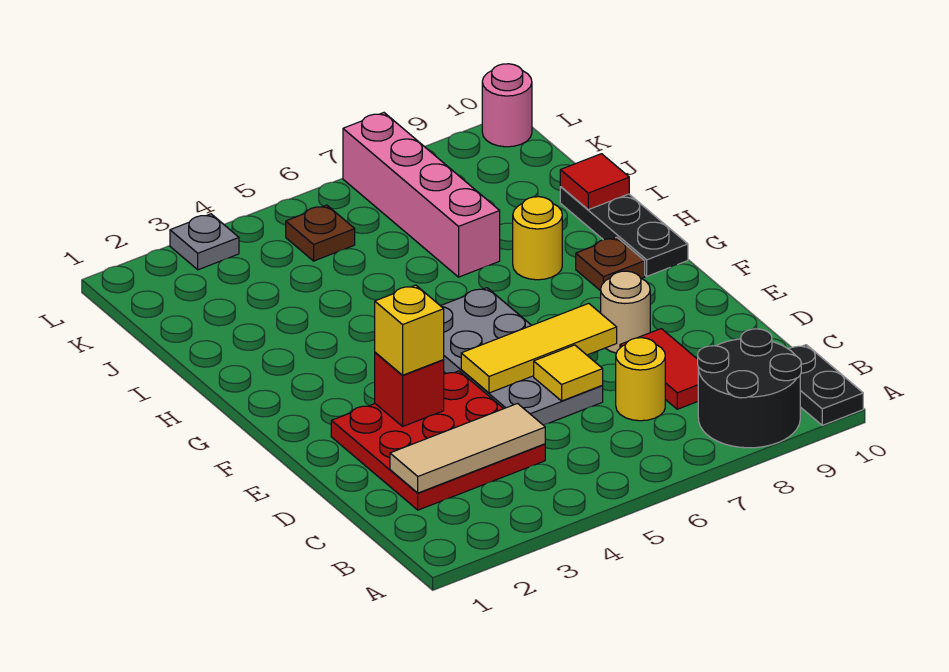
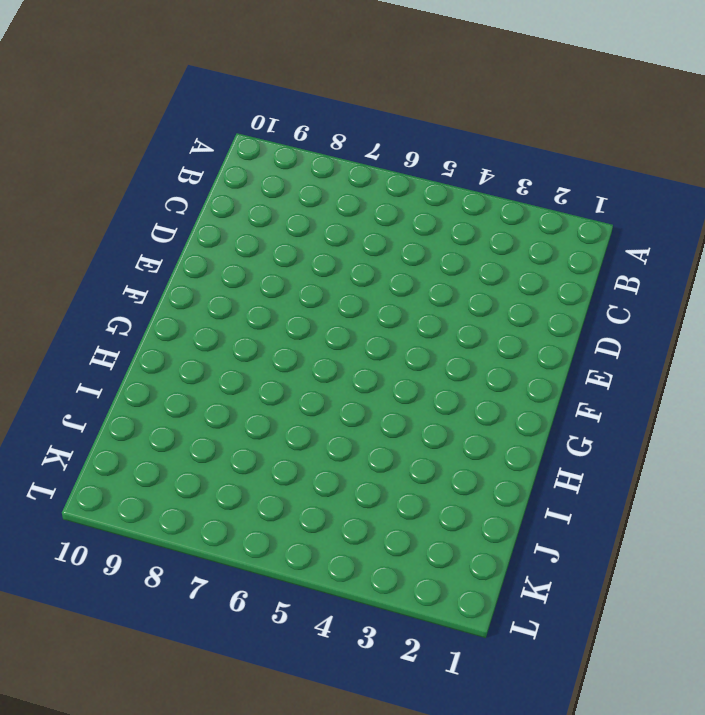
none -> black 2x2 round brick [698,329,801,448]
none -> black 1x2 plate [789,345,863,425]
none -> red 3x3 plate [331,371,545,510]

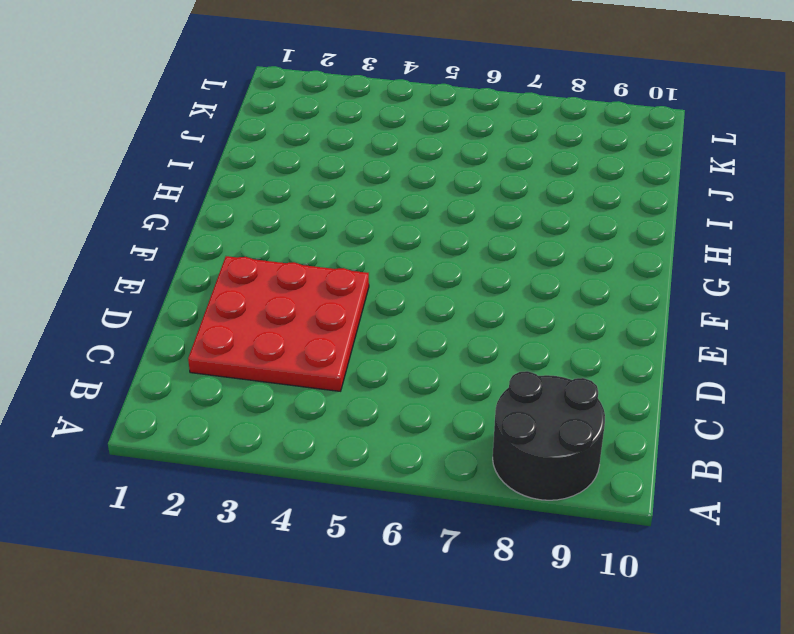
none -> black 1x2 plate [789,345,863,425]
none -> yellow 1x1 round brick [616,338,665,421]
none -> red 1x2 tile [620,329,698,409]

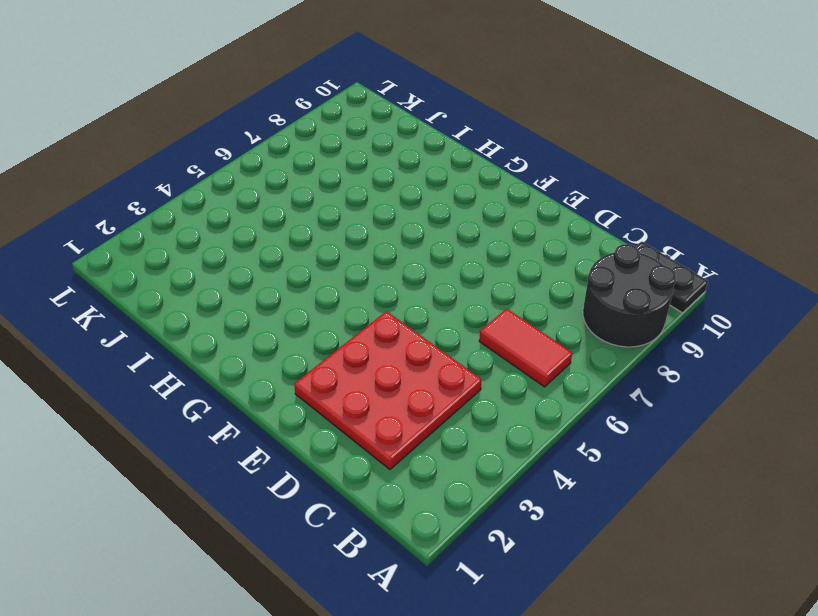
red 1x2 tile [479,309,572,387] -> red 1x2 tile moved to [620,329,698,409]
none -> yellow 1x1 round brick [616,338,665,421]
none -> grey 2x4 plate [441,288,603,425]
none -> tan 1x1 round brick [601,271,650,353]

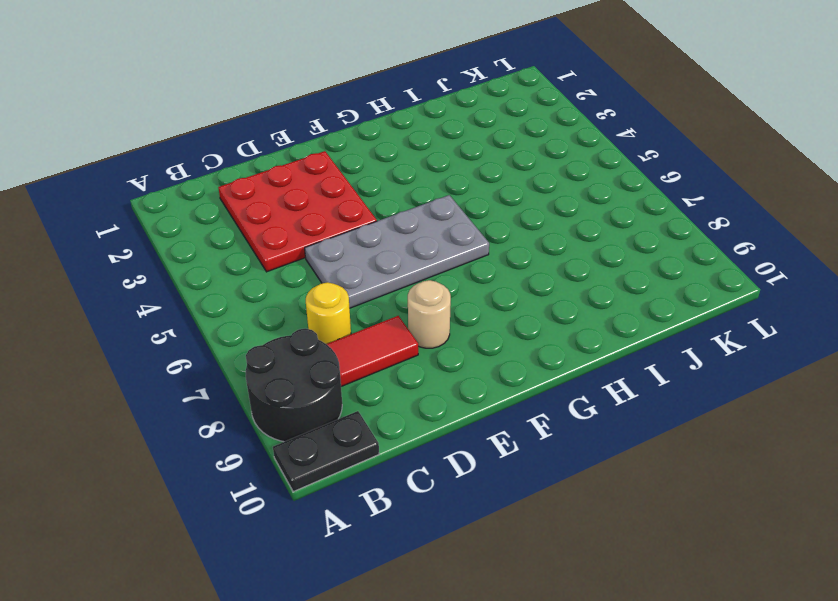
none -> brown 1x1 plate [576,237,645,291]
none -> black 1x3 plate [560,187,688,276]
none -> yellow 1x1 round brick [513,197,562,280]

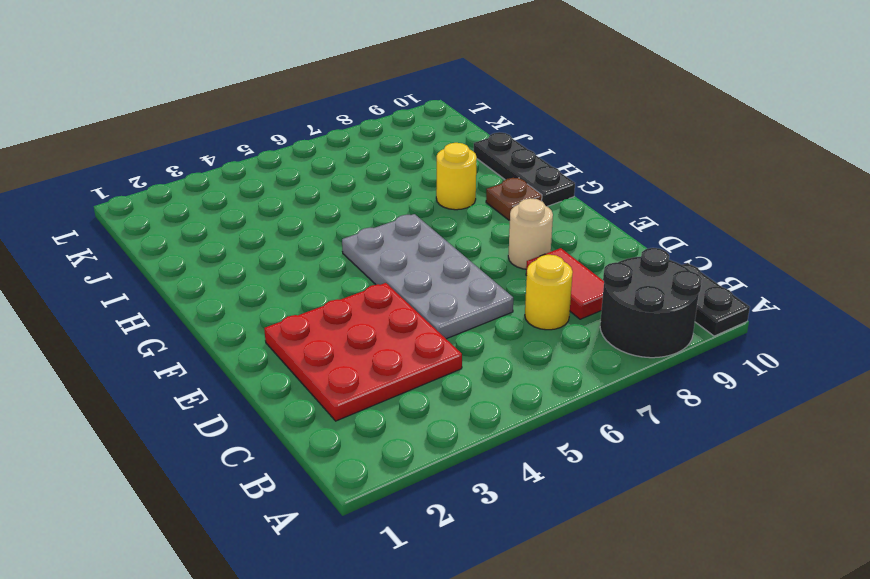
none -> pink 1x4 brick [343,113,500,277]
none -> brown 1x1 plate [286,205,355,261]
none -> grey 1x1 plate [170,214,239,270]

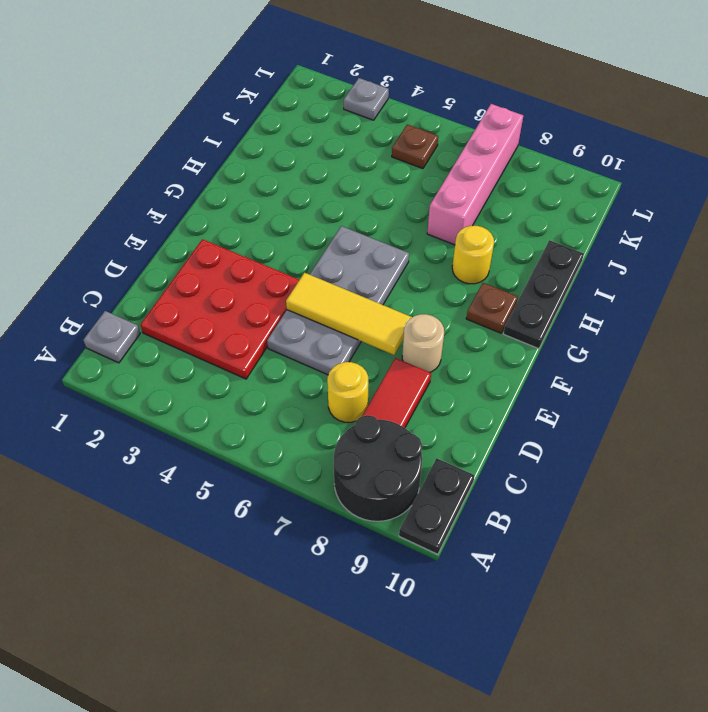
grey 1x1 plate [83,311,140,363] -> none
none -> pink 1x1 round brick [482,64,532,147]
none -> tan 1x3 tile [390,404,545,493]
none -> yellow 1x1 tile [534,345,603,401]

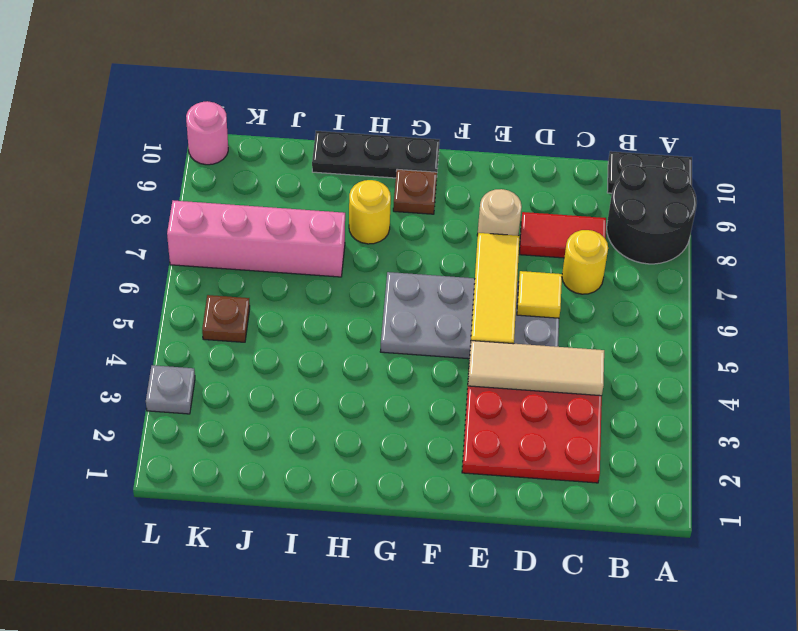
tan 1x3 tile [468,341,604,396] -> tan 1x3 tile turned to [390,404,545,493]
none -> red 1x1 brick [375,352,444,426]
none -> red 1x1 tile [560,154,629,210]
none -> yellow 1x1 brick [375,285,444,375]

